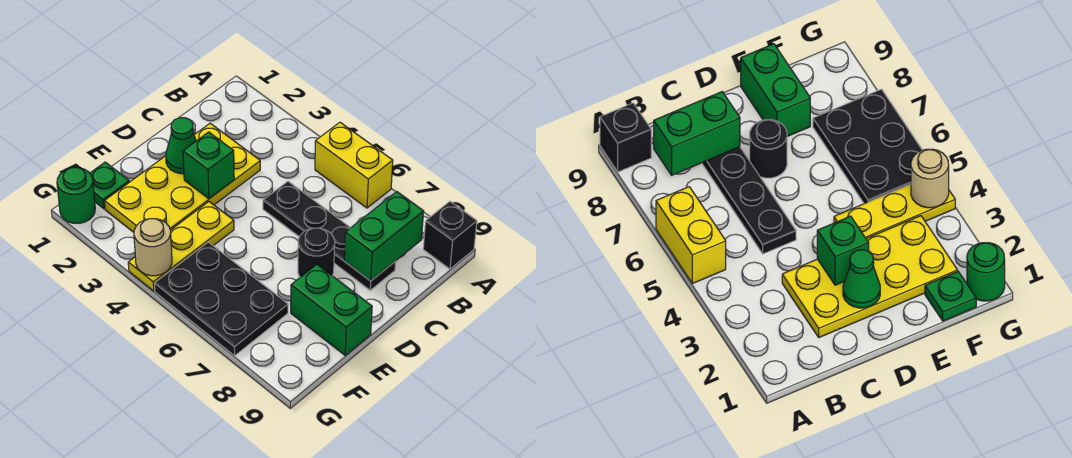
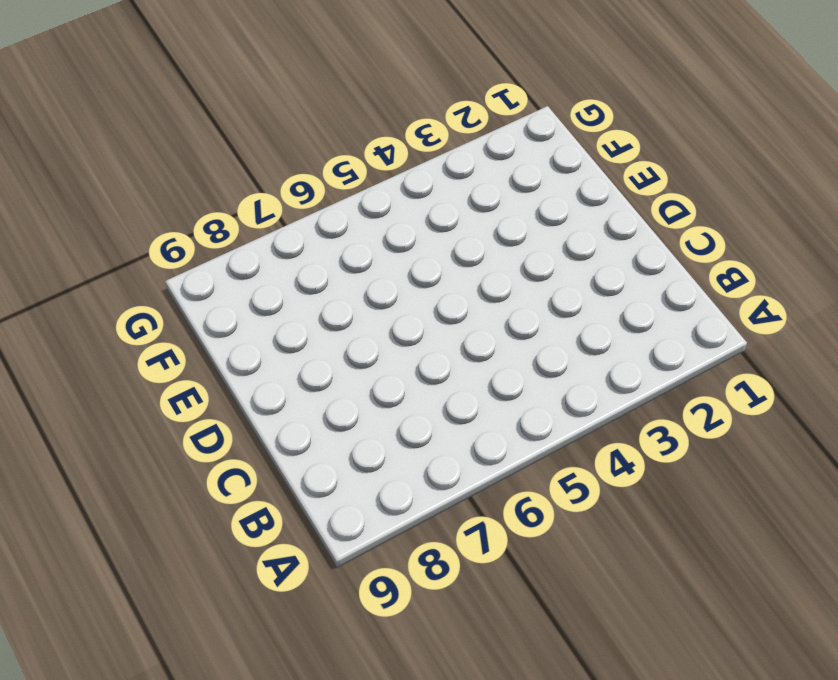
none -> yellow 1x2 brick [315,122,393,208]
none -> black 1x1 brick [423,202,477,269]
none -> yellow 2x4 plate [105,123,260,232]

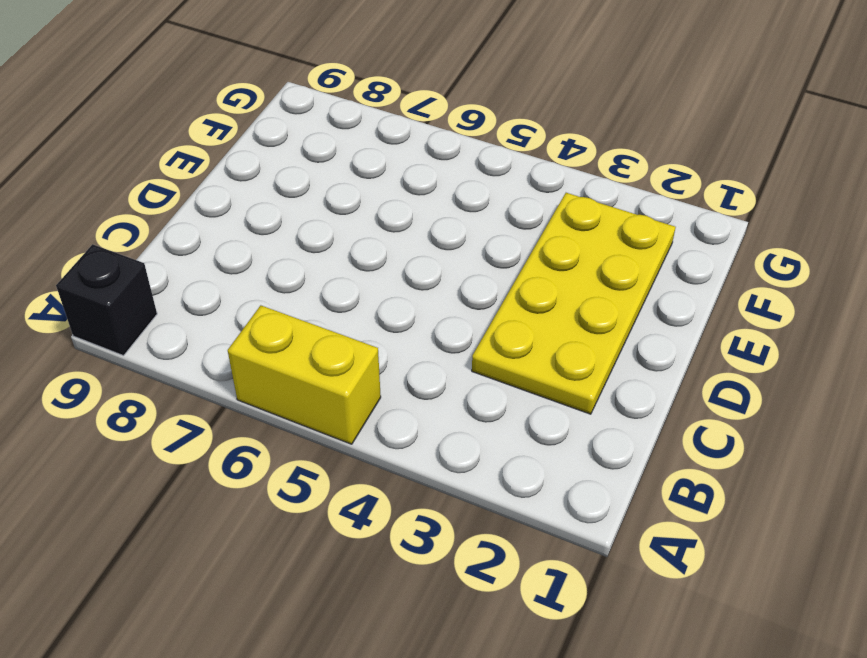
none -> black 1x4 plate [263,181,396,290]
none -> black 1x1 round brick [298,228,335,277]
none -> yellow 1x3 plate [128,202,234,291]

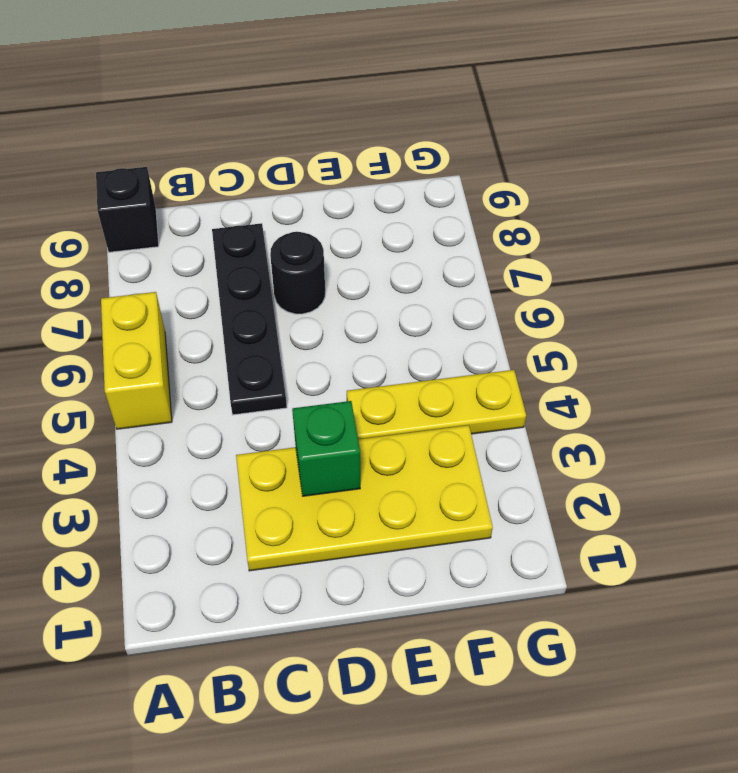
none -> green 1x2 brick [291,264,372,355]
none -> green 1x1 plate [90,162,129,209]
none -> black 2x3 plate [155,242,288,356]

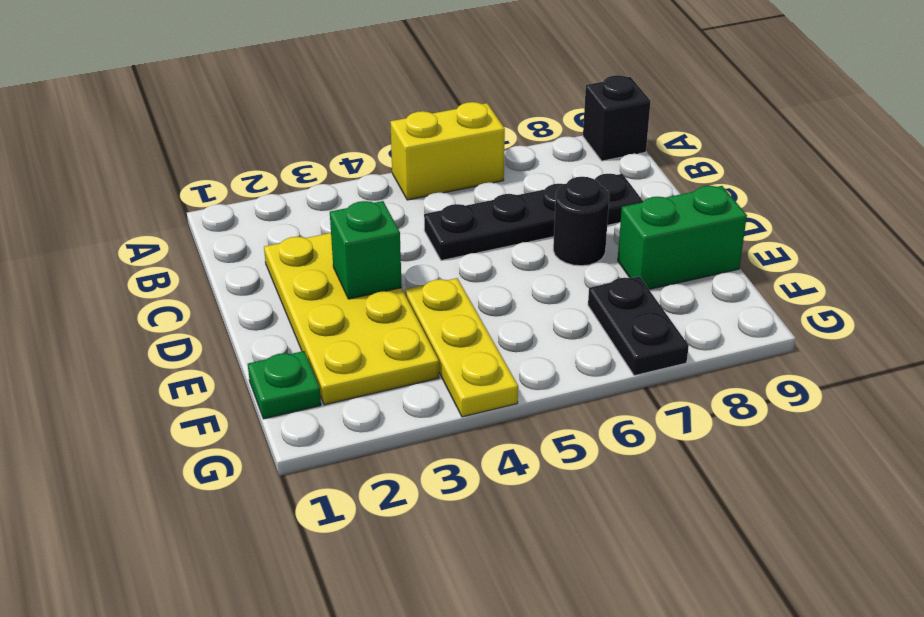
black 1x2 plate [588,277,689,376] -> black 2x3 plate [155,242,288,356]
none -> green 1x1 round brick [57,168,95,223]
none -> green 1x2 brick [344,192,424,281]
none -> green 1x1 cone [166,118,196,174]

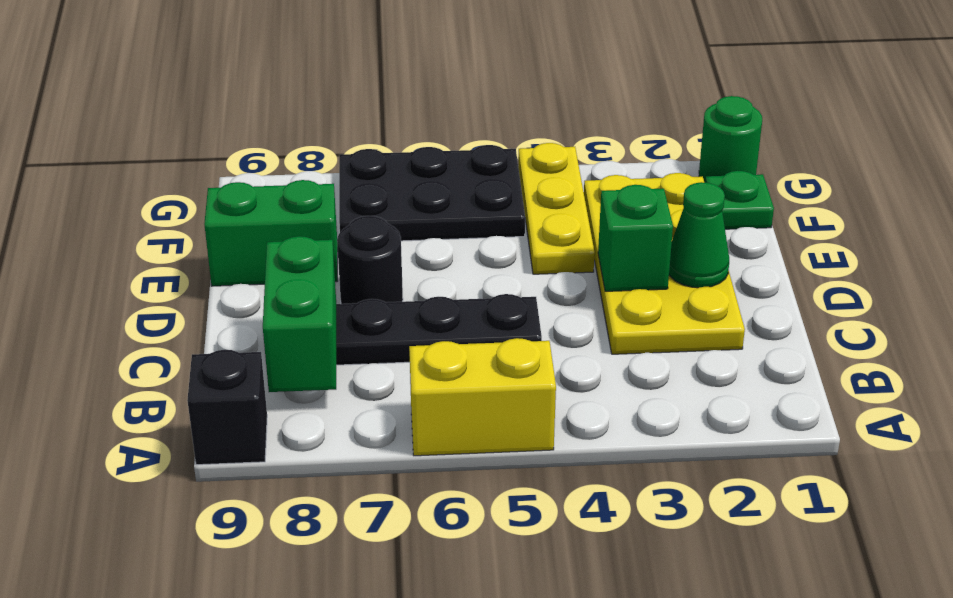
none -> tan 1x1 round brick [134,219,172,276]

